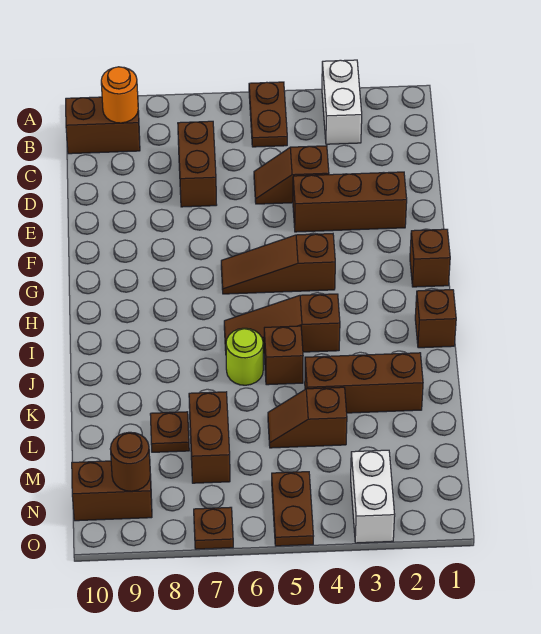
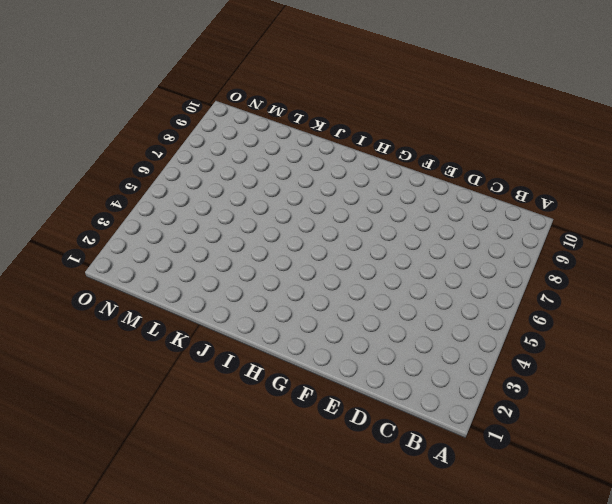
none -> white 1x2 brick [322,60,362,144]
none -> brown 1x2 plate [249,82,287,147]
none -> brown 1x2 brick [66,97,140,154]

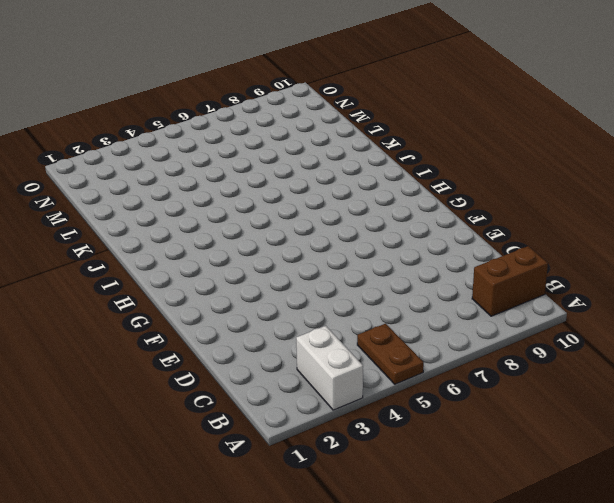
none -> brown 1x2 brick [178,121,217,207]
none -> brown 1x2 slope [254,146,329,204]
none -> brown 1x3 brick [293,172,407,232]

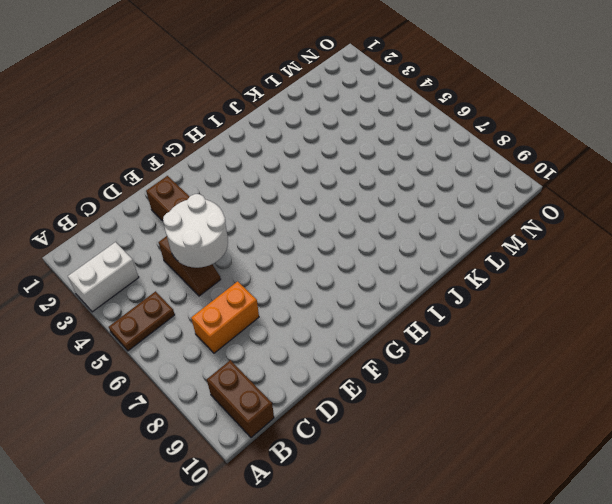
orange 1x2 brick [191,281,259,353] -> brown 1x2 brick [178,121,217,207]
white 2x2 round brick [163,194,228,268] -> none
none -> brown 1x1 brick [410,229,450,287]
none -> brown 1x3 slope [221,234,335,294]
none -> brown 1x1 brick [415,290,456,348]

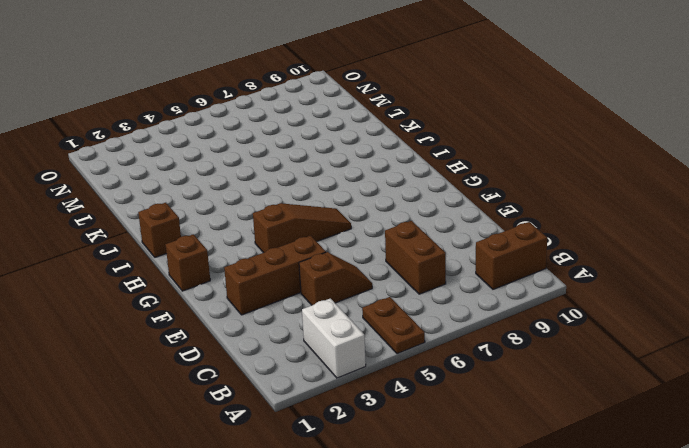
none -> brown 1x3 slope [224,294,340,354]
none -> brown 1x1 brick [264,326,303,385]
none -> lime 1x1 round brick [226,328,263,385]

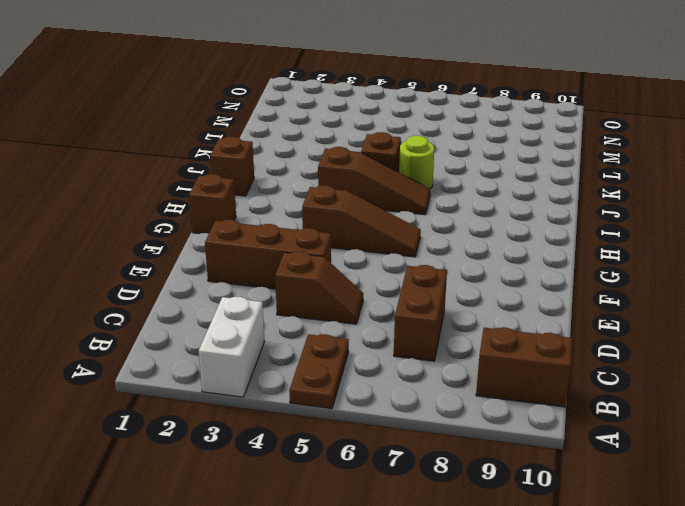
none -> brown 1x3 brick [305,353,423,413]
none -> brown 1x2 slope [268,387,347,448]
none -> brown 1x2 brick [189,392,230,483]

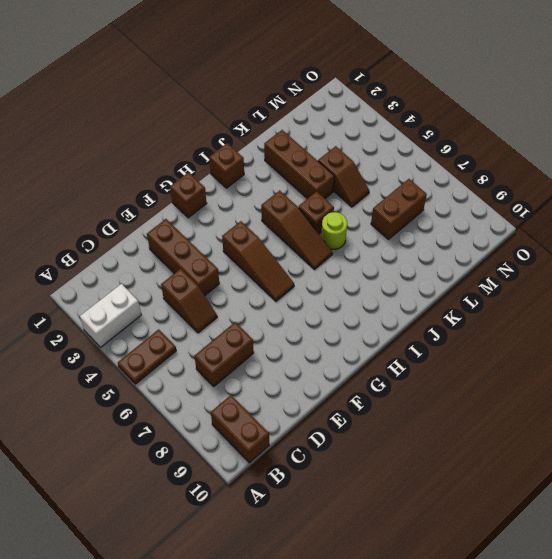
none -> brown 1x1 plate [150,412,189,452]
none -> white 1x2 brick [351,450,395,543]
none -> brown 1x2 plate [272,472,314,546]

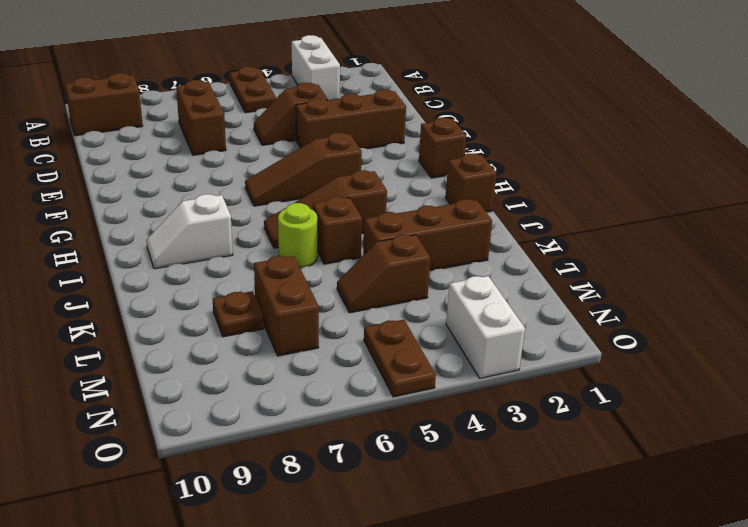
white 1x2 slope [146,194,233,269] -> none
none -> brown 1x2 brick [72,461,152,521]
none -> brown 1x1 plate [194,507,233,549]
none -> orange 1x1 round brick [101,67,138,123]

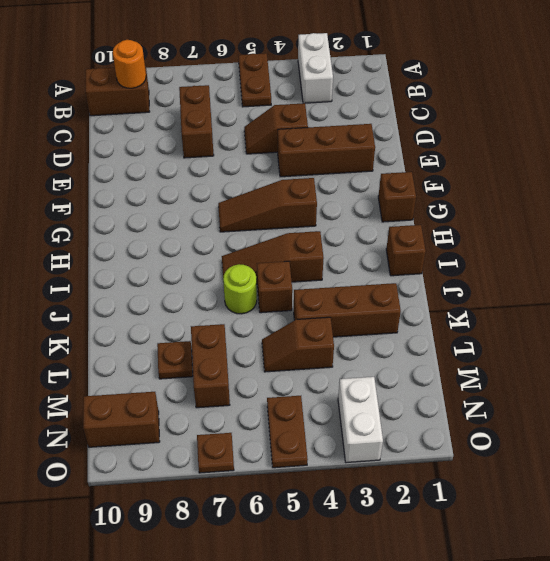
none -> brown 1x1 round brick [110,432,150,491]

